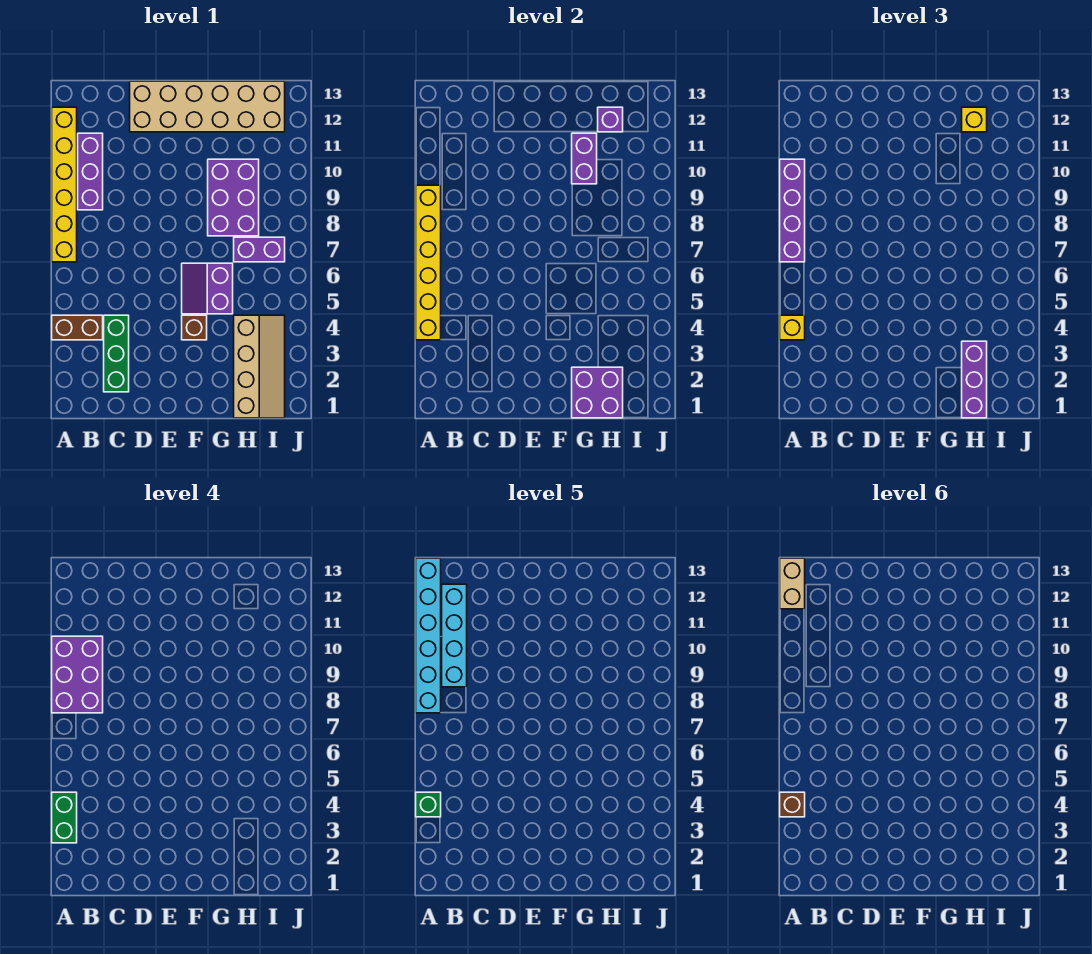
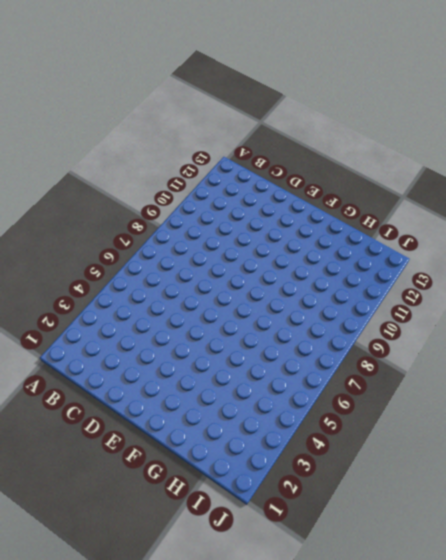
none -> brown 1x2 brick [52,315,103,340]
none -> yellow 1x6 brick [52,107,77,262]
none -> purple 1x3 brick [78,133,103,210]

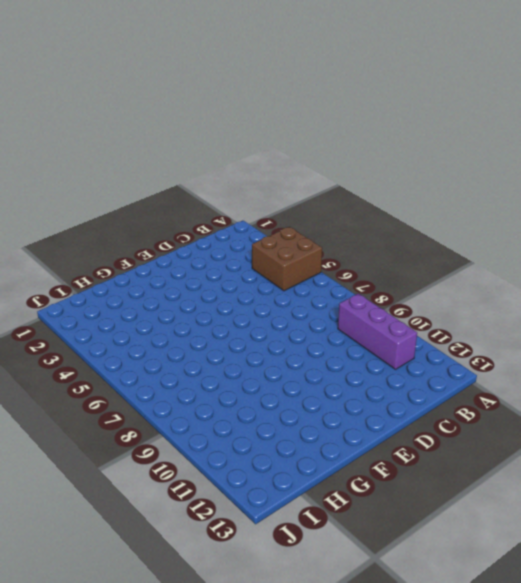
brown 2x2 brick [252,227,322,291] -> brown 1x2 brick [52,315,103,340]
none -> yellow 1x6 brick [52,107,77,262]
none -> green 1x3 brick [104,315,129,392]
none -> tan 2x6 brick [130,81,285,132]

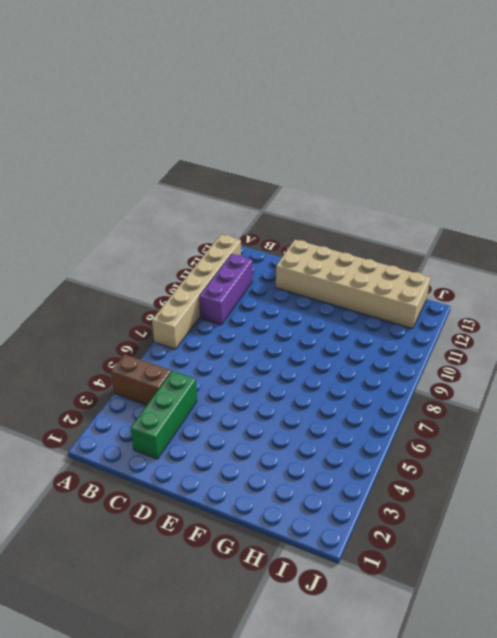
tan 1x6 brick [152,235,241,349] -> yellow 1x6 brick [52,107,77,262]
none -> brown 1x1 brick [182,315,207,340]
none -> purple 2x2 slope [182,263,233,314]
none -> purple 2x3 brick [208,159,259,236]

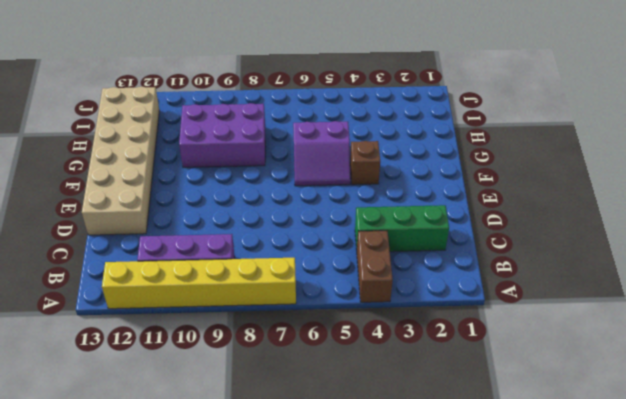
none -> tan 2x4 slope [234,315,285,418]
none -> purple 1x2 brick [234,237,285,262]
none -> yellow 1x6 brick [416,185,441,340]

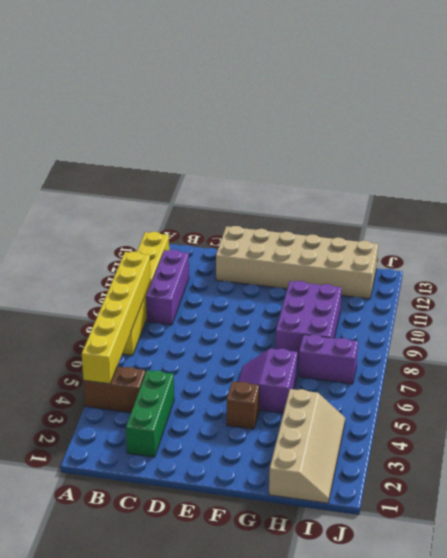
none -> purple 2x2 brick [572,367,623,418]
none -> purple 1x2 brick [572,133,597,184]
none -> purple 1x1 brick [598,107,623,132]

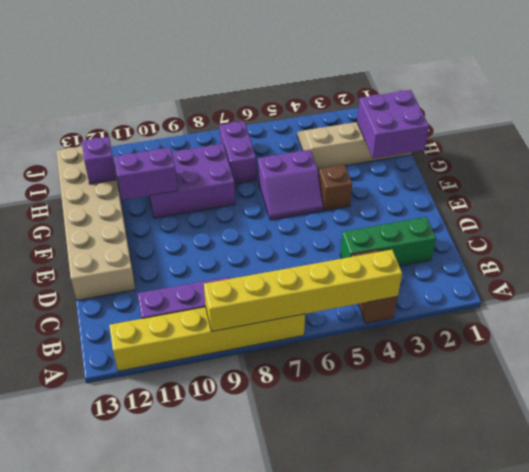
none -> yellow 1x1 brick [780,315,805,340]
none -> purple 1x4 brick [780,159,805,262]
none -> purple 1x3 brick [962,341,987,418]

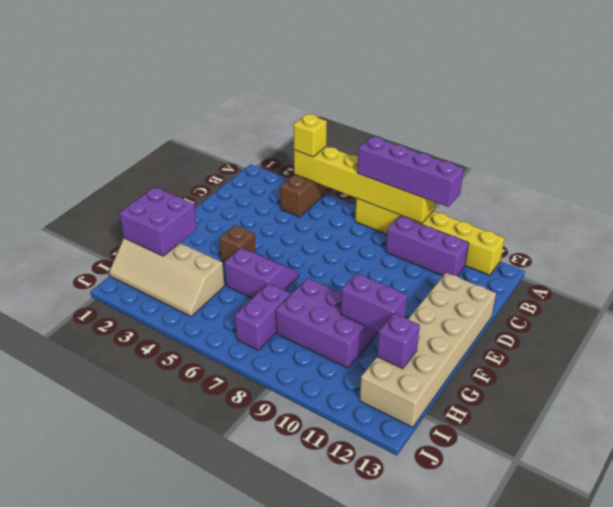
none -> green 1x3 brick [104,315,129,392]
none -> purple 1x3 brick [962,341,987,418]
none -> yellow 1x1 brick [962,107,987,132]

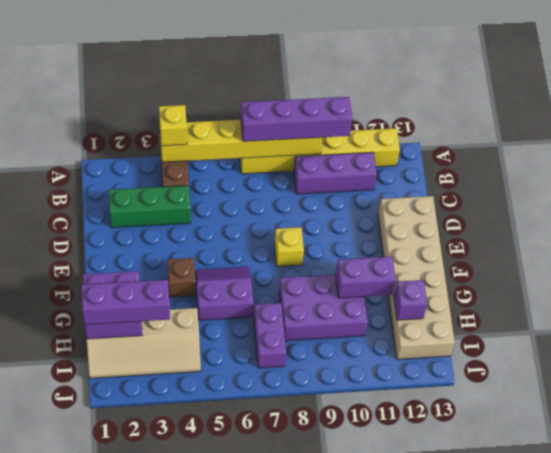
yellow 1x1 brick [274,227,304,266] -> yellow 1x1 brick moved to [962,107,987,132]
none -> green 1x2 brick [52,792,77,843]
none -> purple 2x3 brick [52,636,103,713]
none -> green 1x1 brick [416,792,441,817]

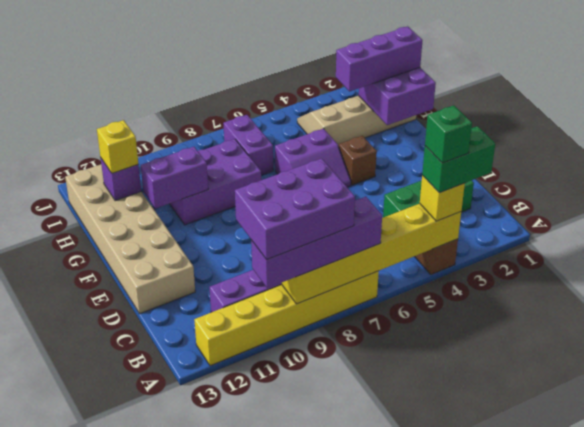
none -> cyan 1x6 brick [416,558,441,713]
none -> cyan 1x4 brick [442,584,467,687]
none -> brown 1x1 brick [780,792,805,817]

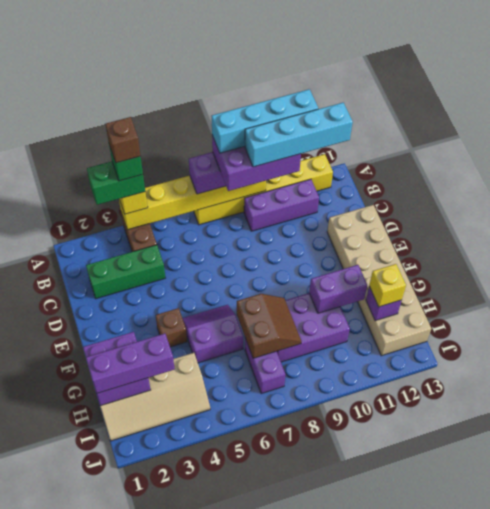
cyan 1x4 brick [212,89,318,153] -> cyan 1x6 brick [416,558,441,713]
brown 2x2 slope [237,294,302,358] -> none
none -> tan 1x2 brick [780,558,805,609]

